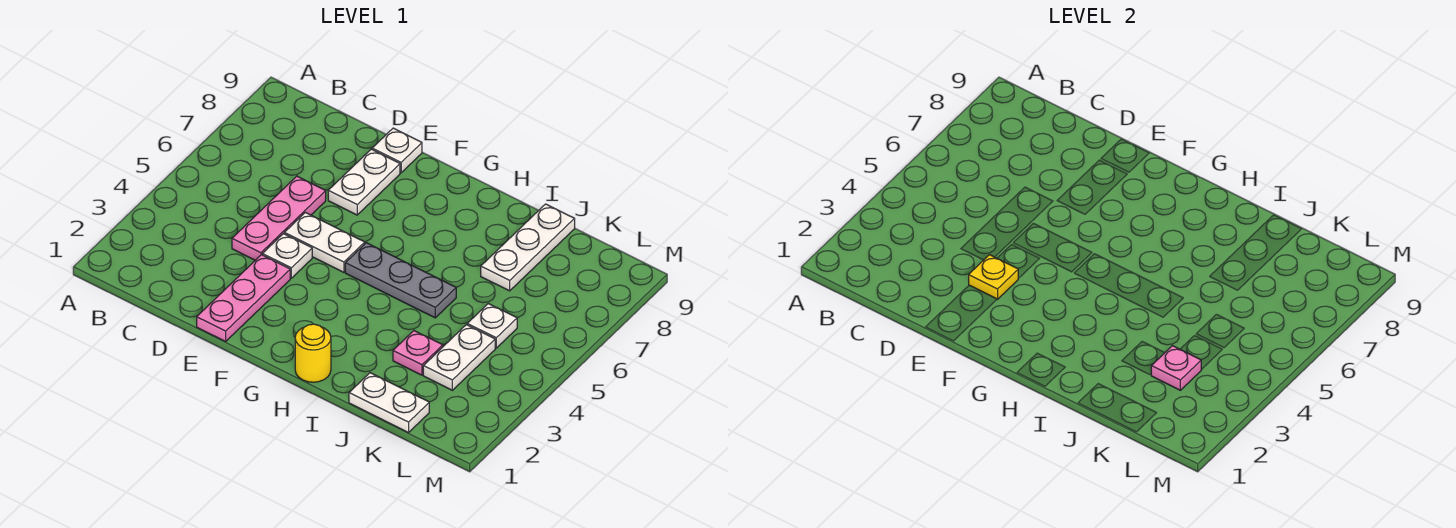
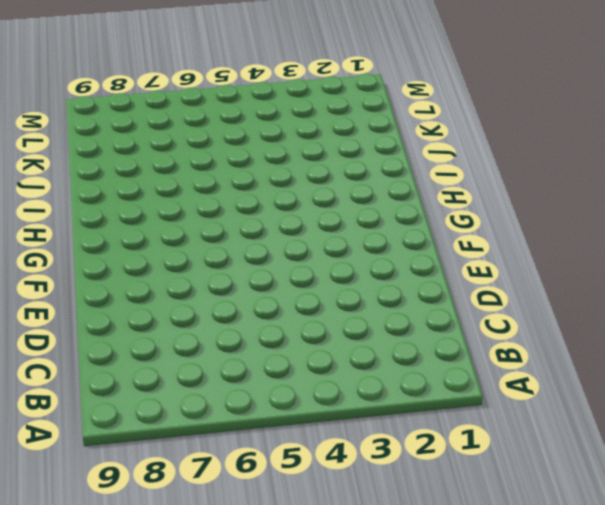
none -> pink 1x3 plate [232,176,326,260]
none -> pink 1x3 plate [197,255,290,341]
none -> white 1x1 plate [262,234,312,278]

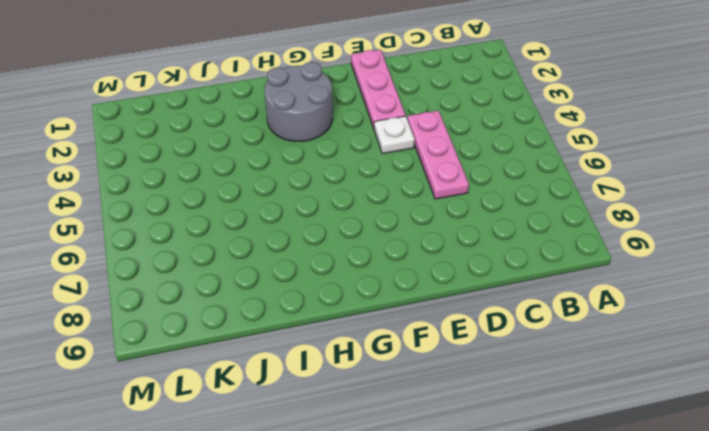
grey 2x2 round brick [264,62,333,141] -> none
none -> white 1x2 plate [284,212,365,272]
none -> white 1x2 plate [328,149,400,215]
none -> white 1x1 plate [372,128,422,173]

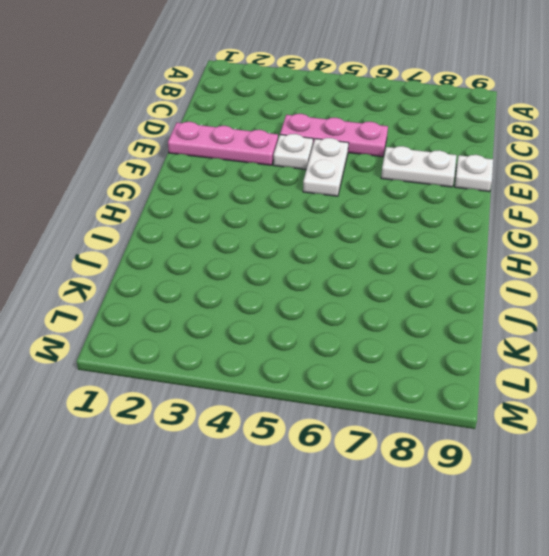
none -> grey 1x3 plate [345,243,456,318]
none -> yellow 1x1 round brick [295,324,331,382]
none -> white 1x2 plate [349,373,429,433]

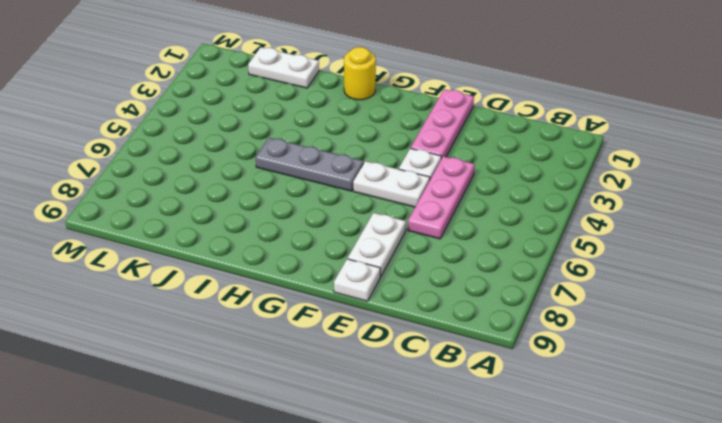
none -> pink 1x1 plate [393,331,443,375]
none -> white 1x3 plate [481,204,575,291]
none -> white 1x2 plate [423,325,495,390]

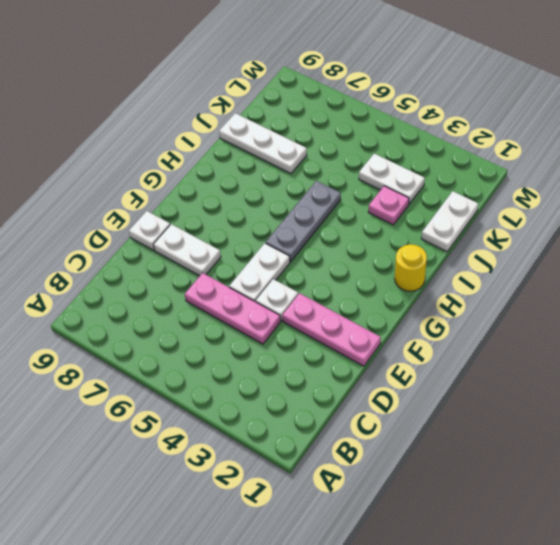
none -> white 1x1 plate [467,304,517,348]
none -> yellow 1x1 plate [969,255,1018,299]
none -> pink 1x1 plate [1151,346,1201,390]

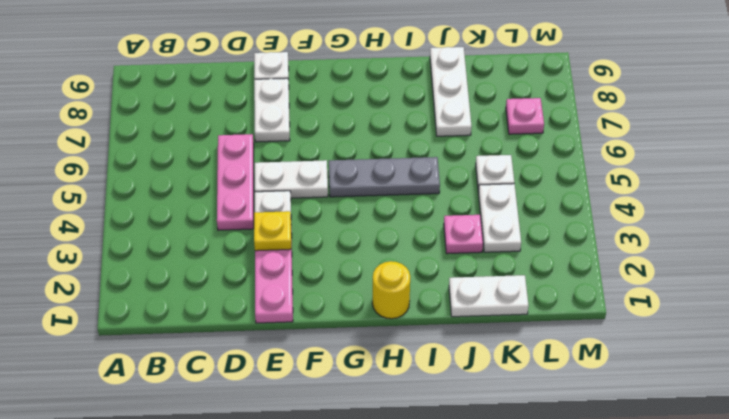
pink 1x1 plate [506,98,544,134] -> pink 1x1 plate moved to [1151,346,1201,390]

